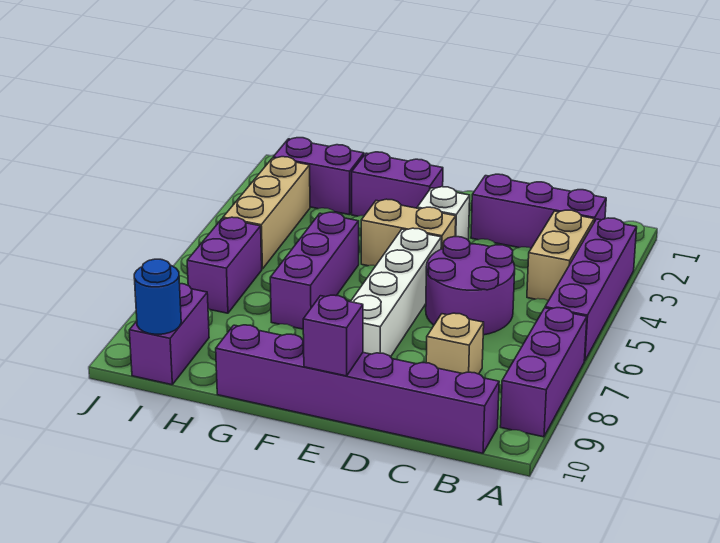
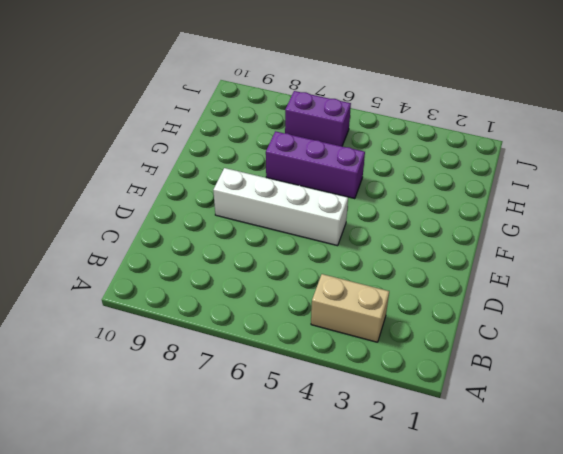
none -> purple 1x4 brick [545,218,637,361]
none -> purple 1x3 brick [500,308,587,437]
none -> purple 1x3 brick [471,174,606,248]

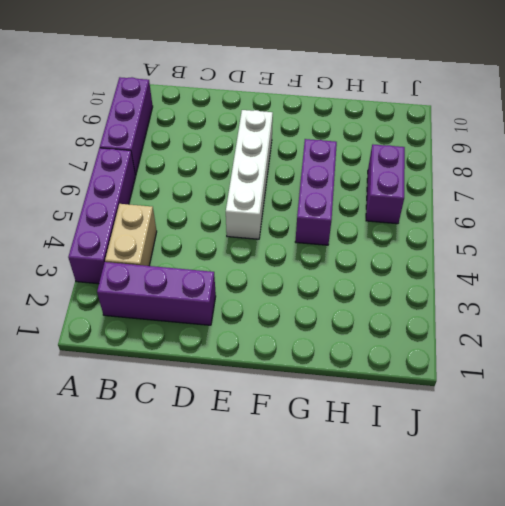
none -> purple 1x6 brick [216,325,499,453]
none -> purple 2x2 round brick [426,237,515,335]
none -> tan 1x1 brick [426,313,484,374]

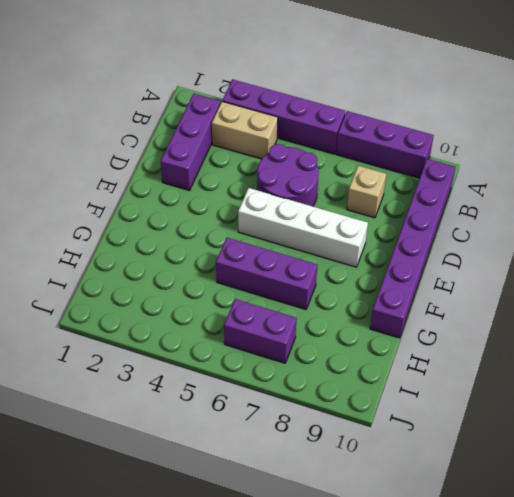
none -> white 1x1 brick [417,187,470,240]
none -> tan 1x2 brick [361,199,456,266]
none -> purple 1x2 brick [352,152,443,216]

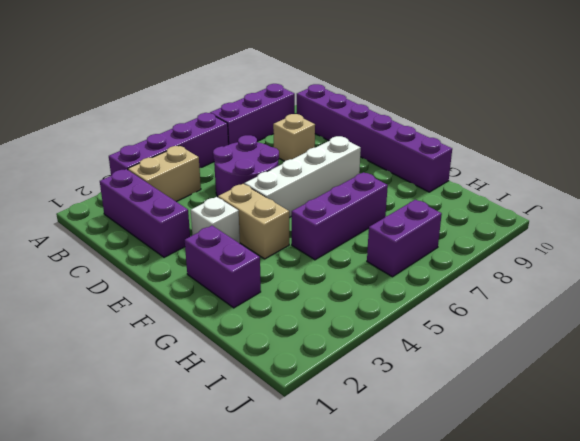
none -> purple 1x2 brick [273,138,364,215]
none -> tan 1x3 brick [223,157,310,269]
none -> purple 1x2 brick [129,284,209,385]

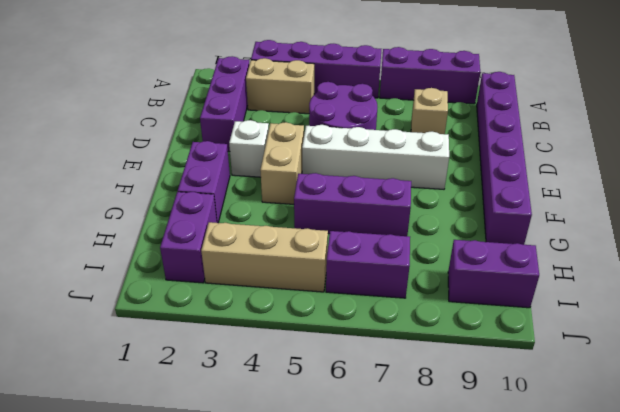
none -> purple 1x1 brick [303,295,363,376]
none -> blue 1x1 round brick [134,259,181,334]

